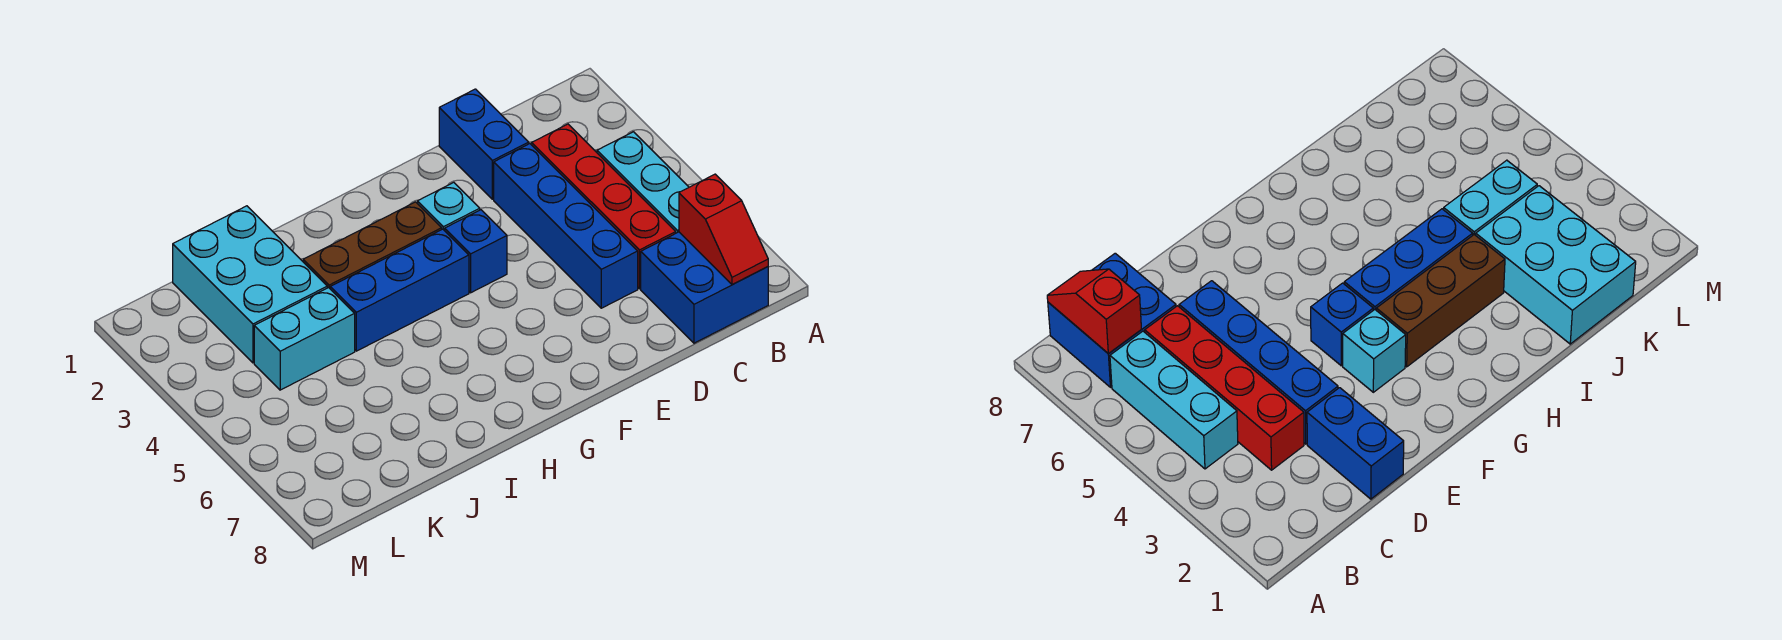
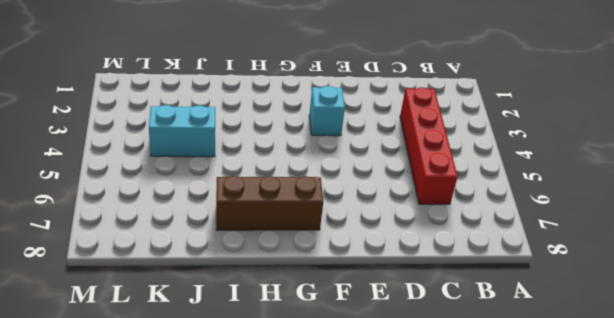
brown 1x3 brick [216,176,323,230] -> brown 1x3 brick moved to [303,202,442,288]
none -> cyan 1x3 brick [597,132,689,233]
none -> blue 2x2 brick [641,232,768,343]
none -> blue 1x2 brick [439,89,529,199]

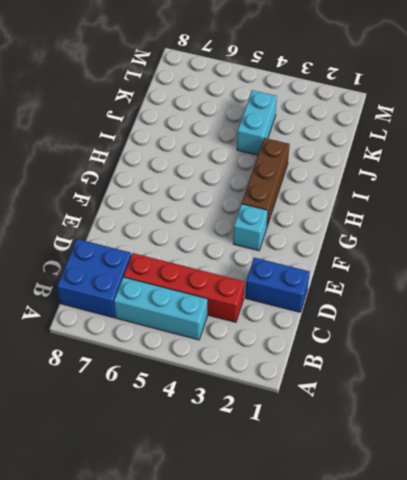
none -> blue 1x4 brick [494,144,638,308]
none -> blue 1x1 brick [445,210,507,293]
none -> blue 1x3 brick [330,229,469,351]

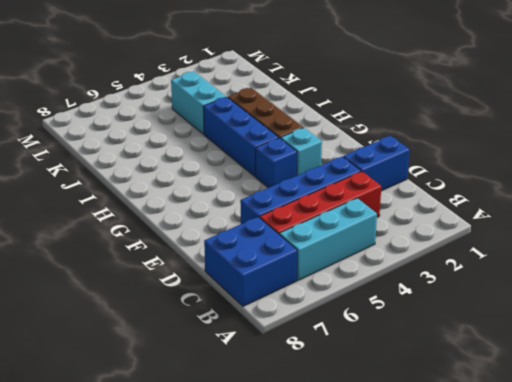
none -> cyan 2x3 brick [173,206,327,363]
none -> red 1x2 slope [679,174,768,284]

